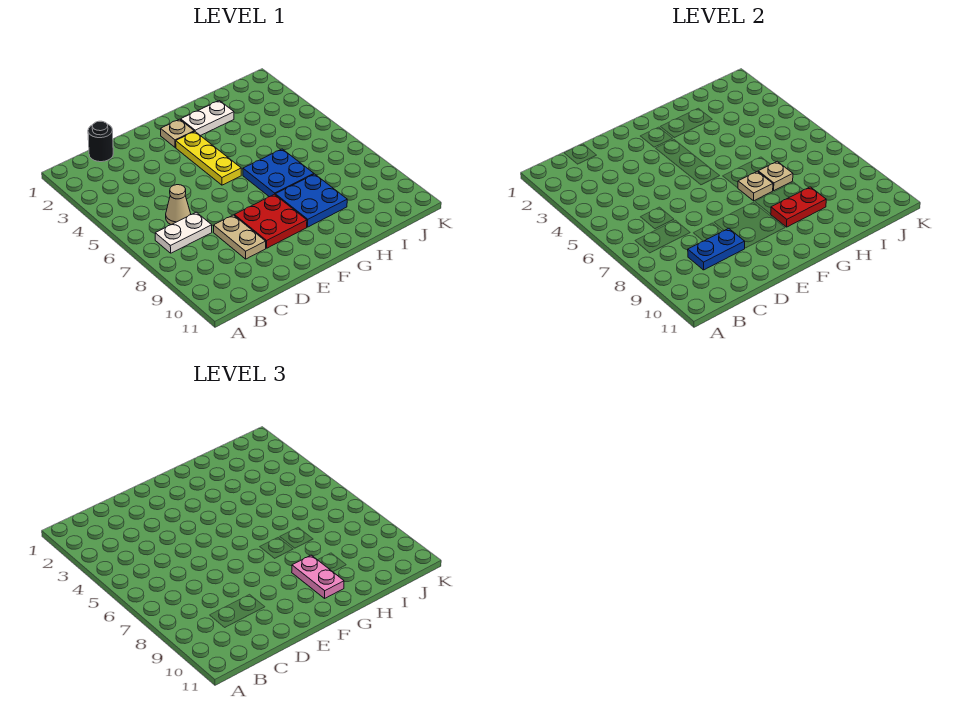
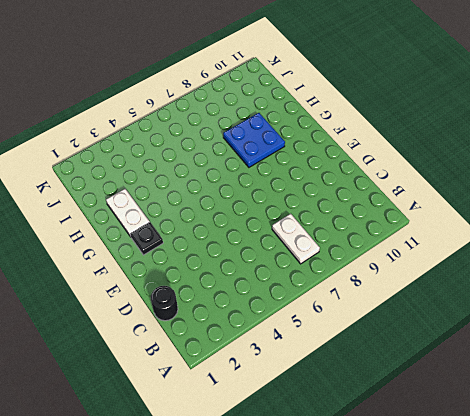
black 1x1 plate [130,223,163,255] -> tan 1x1 plate [161,119,194,147]
none -> tan 1x1 cone [166,185,191,225]
none -> tan 1x2 plate [214,215,266,259]
none -> red 2x2 plate [234,194,307,248]

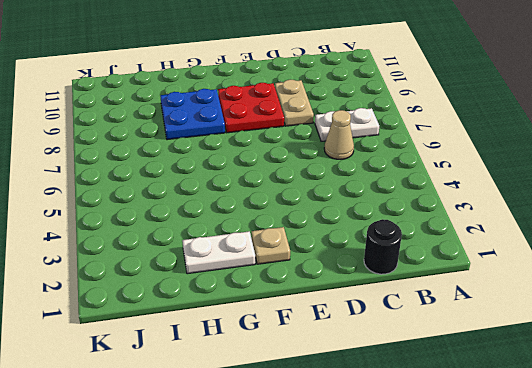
none -> yellow 1x3 plate [176,131,241,185]
none -> blue 2x2 plate [243,149,314,197]
none -> blue 1x2 plate [688,228,745,270]

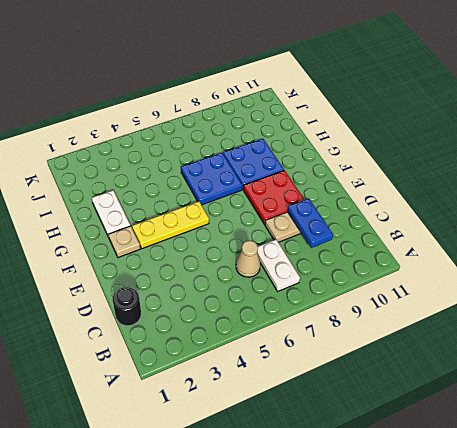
none -> tan 1x1 plate [738,171,773,201]
none -> red 1x2 plate [771,187,826,227]
none -> tan 1x1 plate [758,161,793,191]

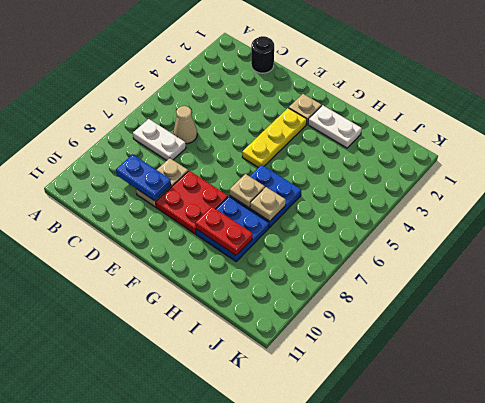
none -> pink 1x2 plate [292,555,344,598]

